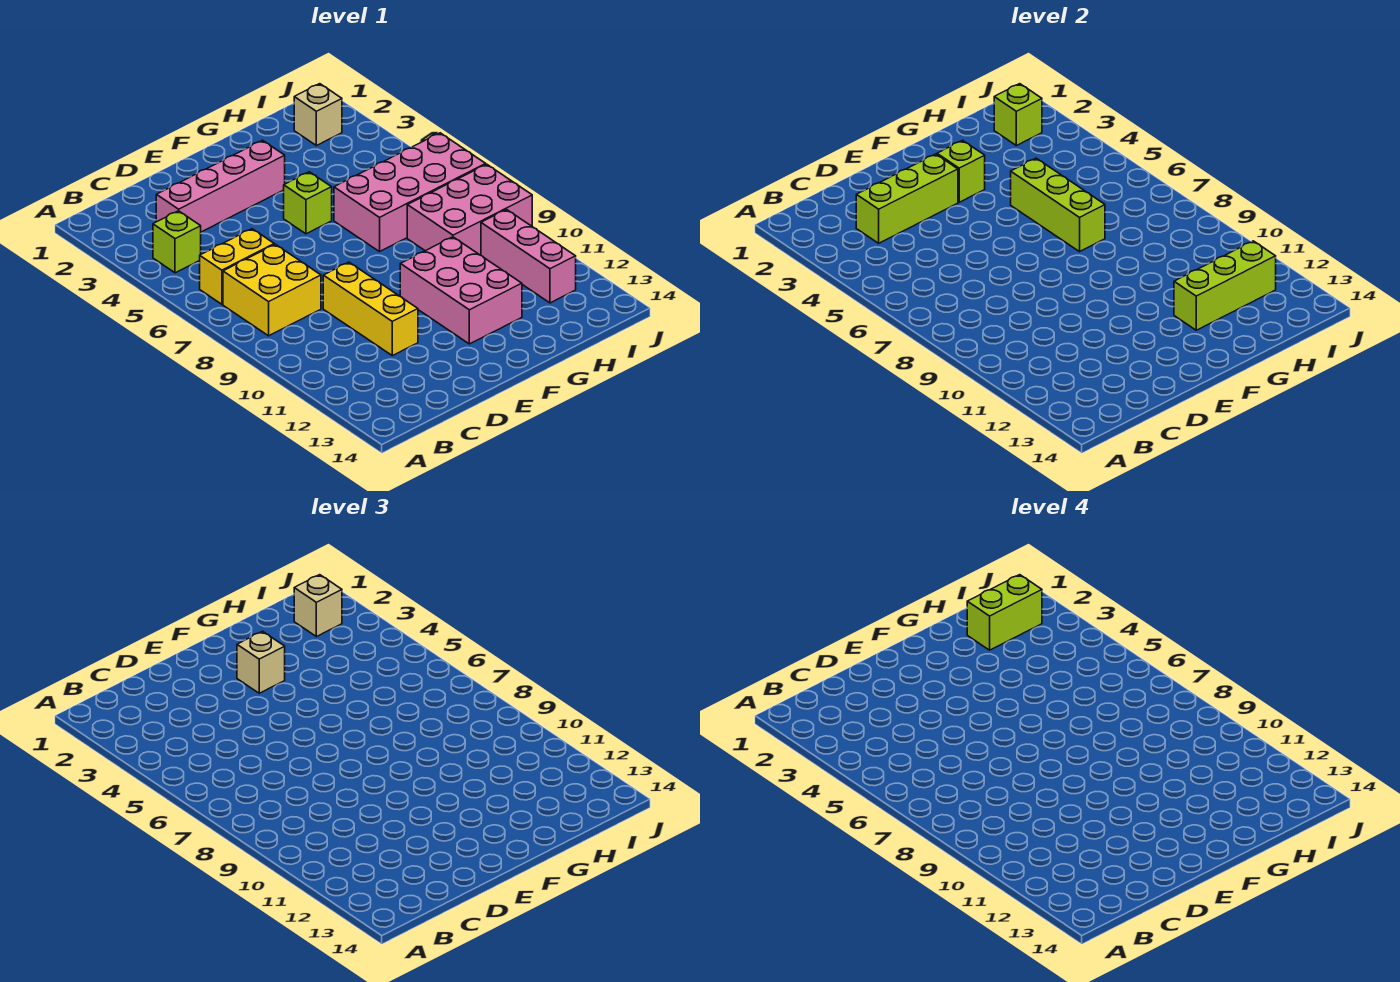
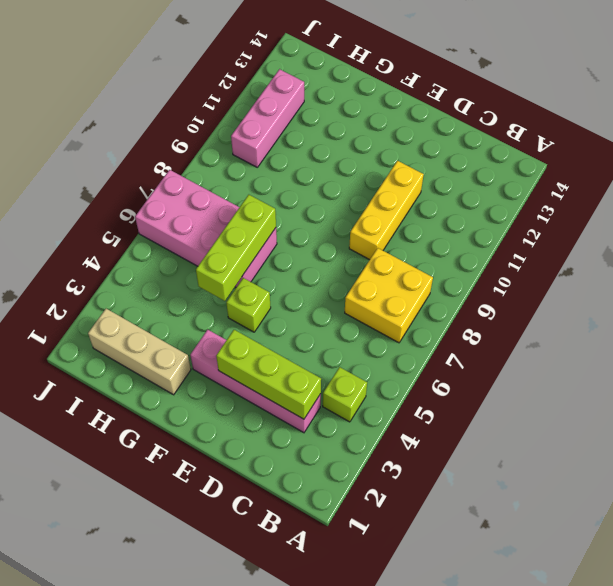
tan 1x3 brick [88,309,191,395] -> tan 1x1 brick [294,84,342,146]
none -> yellow 1x2 brick [200,229,274,304]
none -> pink 2x3 brick [400,237,522,344]
none -> pink 2x3 brick [407,164,532,255]

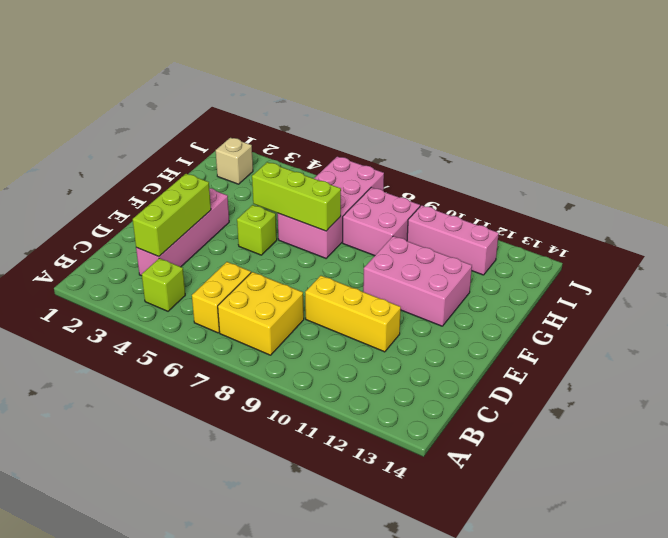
pink 2x2 brick [343,187,420,256] -> pink 2x3 brick [407,164,532,255]
none -> lime 1x1 brick [937,140,985,202]
none -> lime 1x3 brick [1174,241,1276,330]
none -> lime 1x1 brick [994,84,1042,146]

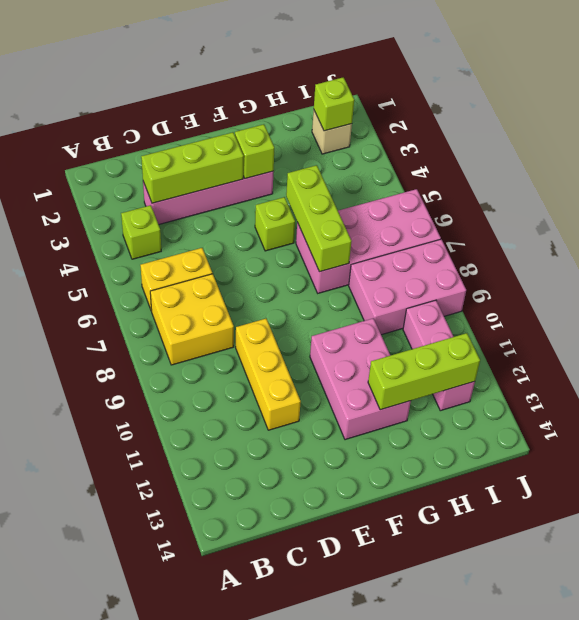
none -> tan 1x1 brick [237,631,285,693]
none -> tan 1x1 brick [294,575,342,637]
none -> lime 1x2 brick [967,575,1042,650]

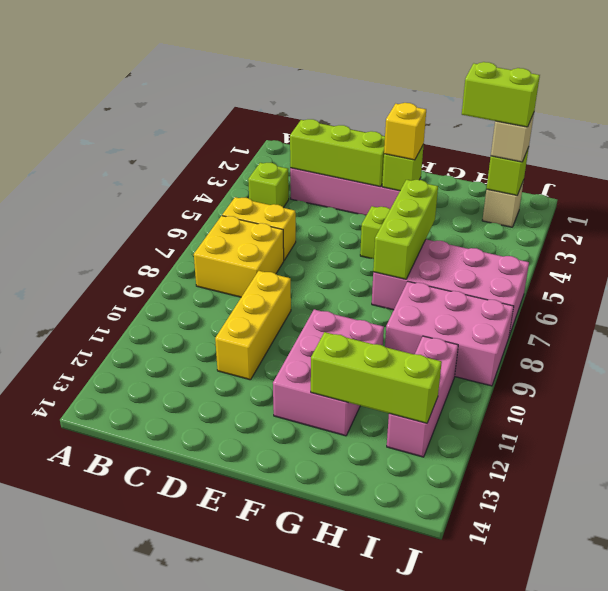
yellow 1x1 brick [384,103,426,160] -> tan 1x1 brick [237,631,285,693]

